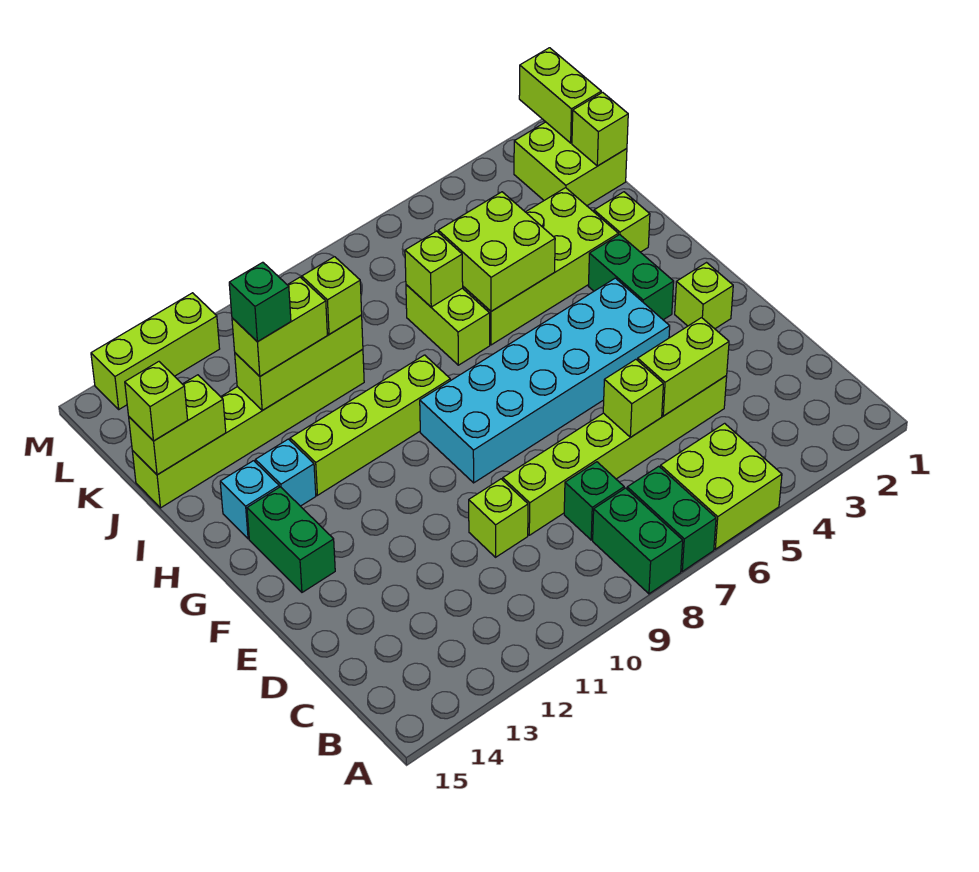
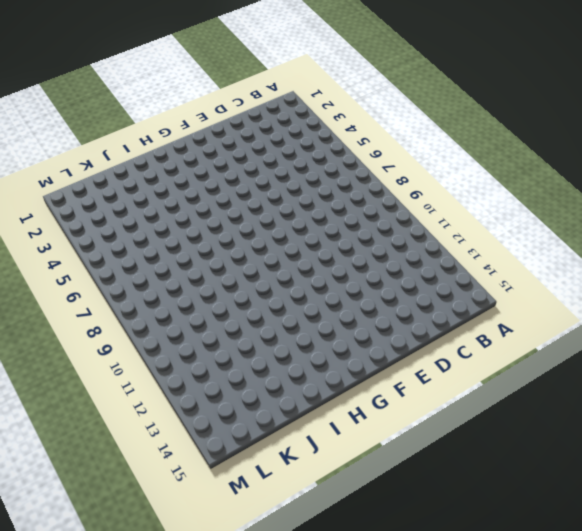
none -> lime 2x2 brick [660,423,782,549]
none -> green 1x2 brick [627,466,716,571]
none -> green 1x2 brick [593,488,683,594]
none -> green 1x1 brick [564,462,624,540]

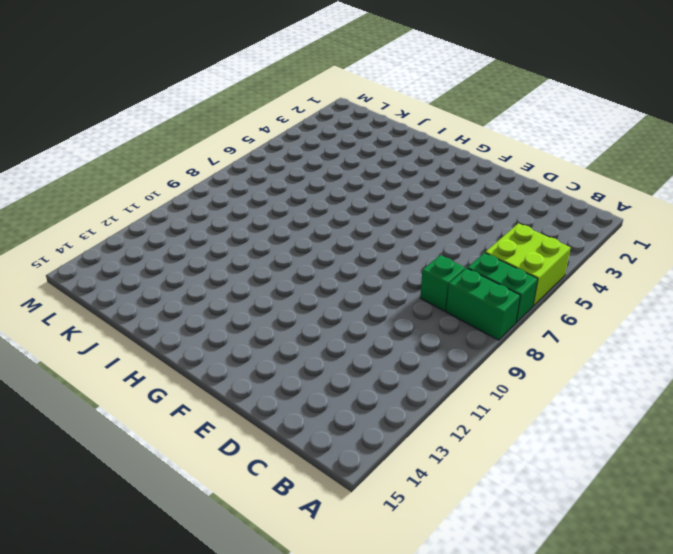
none -> lime 1x6 brick [503,376,727,535]
none -> lime 1x1 brick [469,479,528,557]
none -> lime 1x1 brick [675,263,733,329]
none -> cyan 2x6 brick [420,278,670,483]

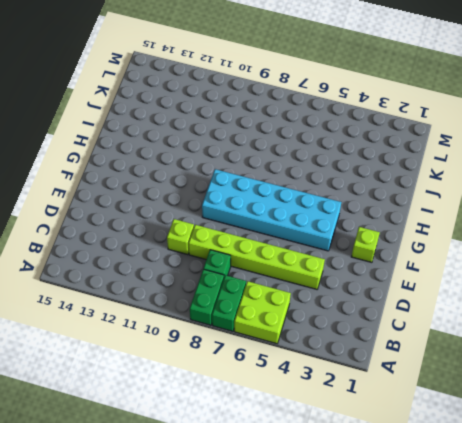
none -> green 1x2 brick [247,487,335,592]
none -> green 1x2 brick [588,235,674,320]
none -> lime 1x4 brick [290,355,450,495]
none -> cyan 1x1 brick [255,439,316,506]

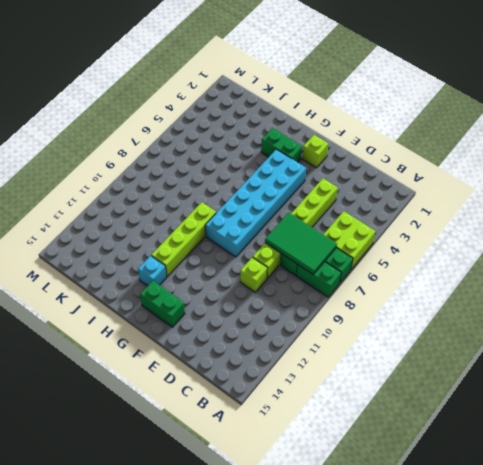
green 2x3 tile [265,213,337,274] -> none
none -> cyan 1x1 brick [220,461,279,539]
none -> lime 1x1 brick [594,192,650,252]
none -> lime 2x4 brick [463,188,618,345]
none -> lime 1x2 brick [406,285,490,365]

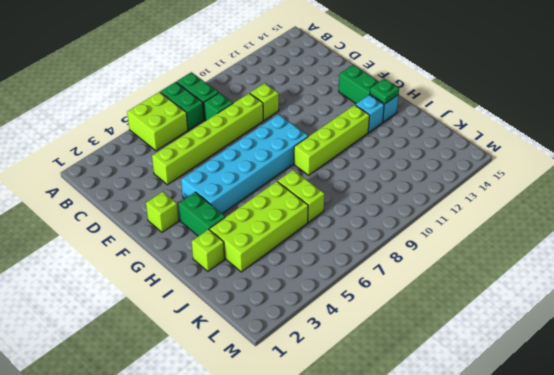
green 1x1 plate [370,78,399,104] -> none
none -> lime 1x6 brick [132,349,364,508]
none -> lime 2x2 brick [514,122,627,206]
none -> lime 1x3 brick [91,293,220,409]
none -> lime 1x2 brick [638,318,729,416]

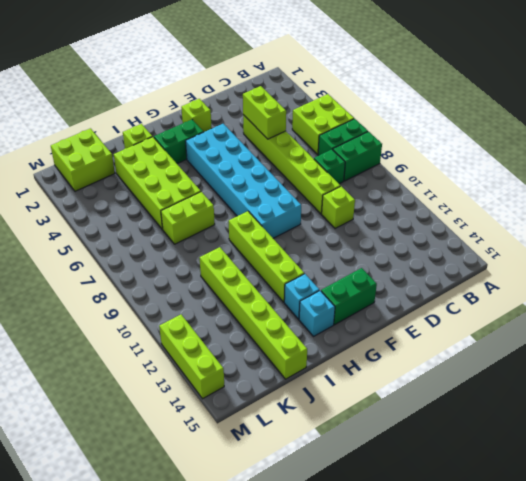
none -> lime 1x1 brick [603,359,663,437]
none -> lime 2x2 brick [438,192,555,311]
none -> lime 1x1 brick [405,231,463,307]
none -> lime 1x3 brick [235,315,363,410]

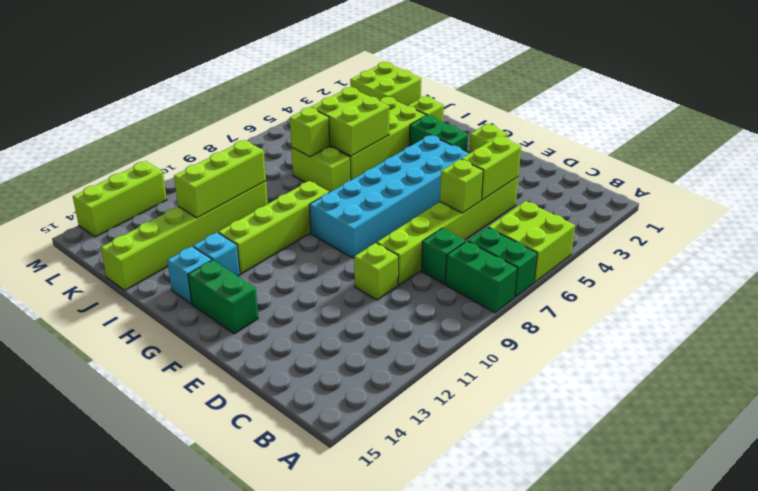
none -> lime 1x2 brick [129,375,226,475]
none -> lime 1x1 brick [572,92,628,166]
none -> lime 1x2 brick [519,48,601,143]
none -> lime 1x1 brick [302,257,362,334]

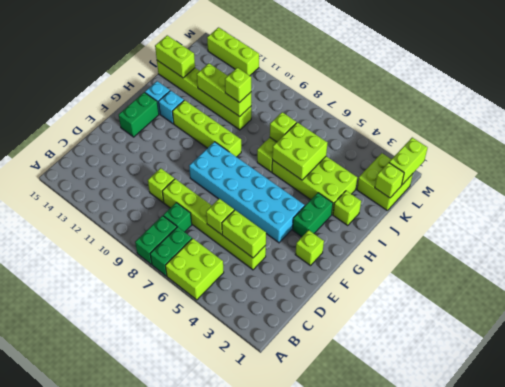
none -> lime 1x2 brick [232,277,327,376]
none -> lime 1x1 brick [125,362,188,441]
none -> green 1x1 brick [229,262,291,342]

